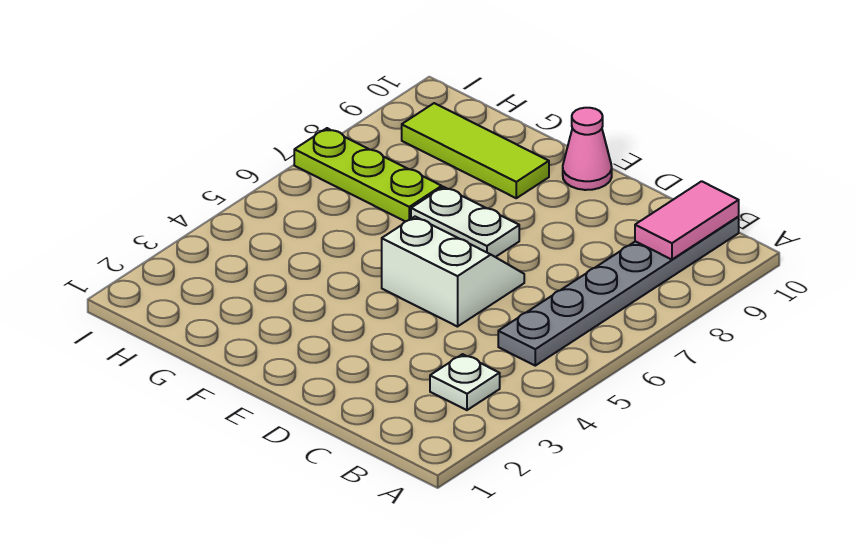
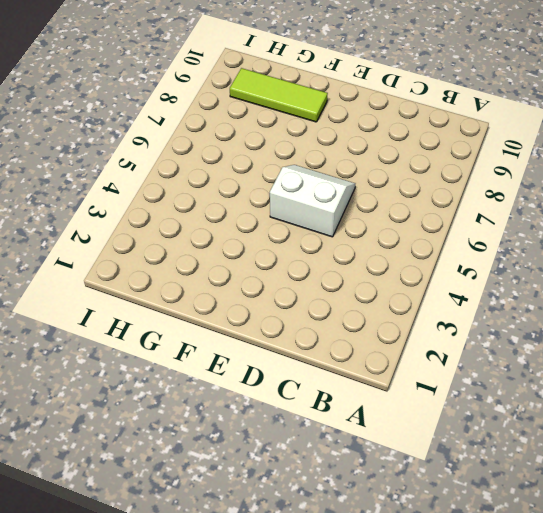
none -> white 1x1 plate [430,354,500,410]
none -> grey 1x6 plate [498,217,739,366]

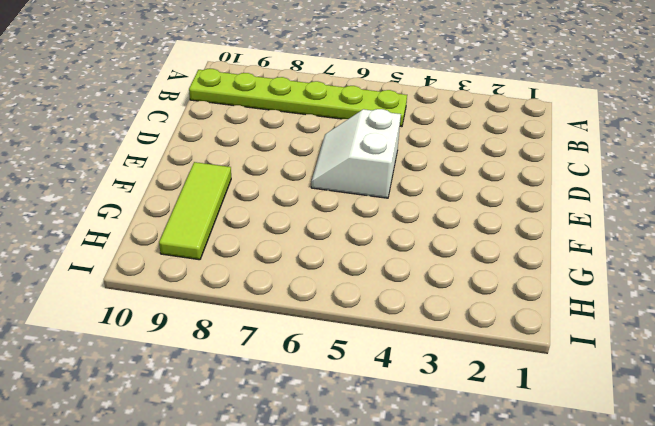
lime 1x6 plate [189,69,407,127] -> grey 1x6 plate [498,217,739,366]
none -> white 1x1 plate [430,354,500,410]
none -> white 1x2 plate [411,187,519,257]

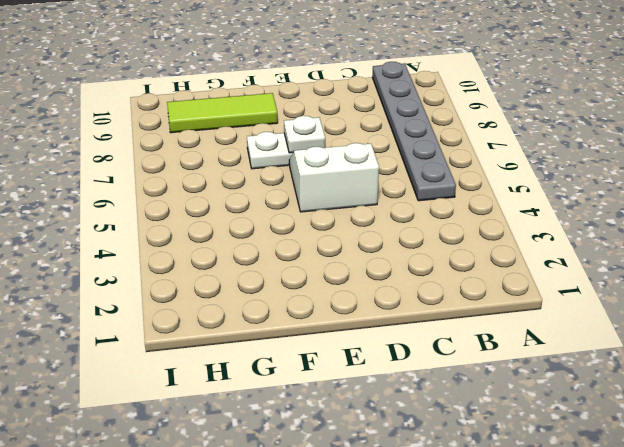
white 1x1 plate [284,116,325,153] -> white 1x1 plate moved to [430,354,500,410]
none -> pink 1x1 cone [563,108,612,190]
none -> lime 1x3 plate [294,128,442,222]

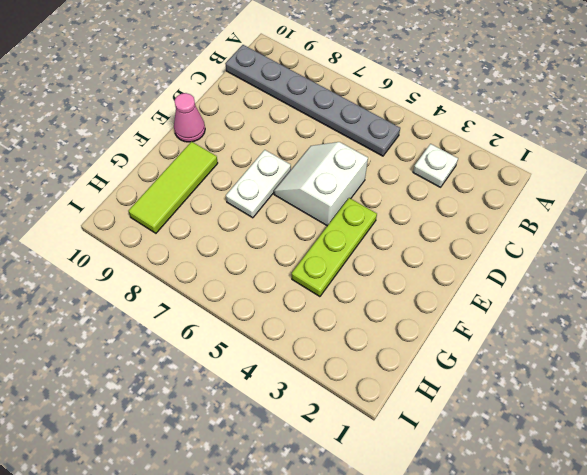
lime 1x3 plate [292,198,377,297] -> lime 1x3 plate moved to [294,128,442,222]
none -> pink 1x2 tile [635,181,739,260]

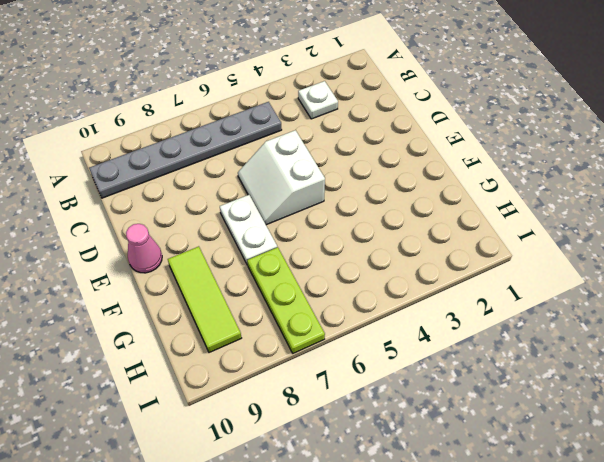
none -> pink 1x2 tile [635,181,739,260]

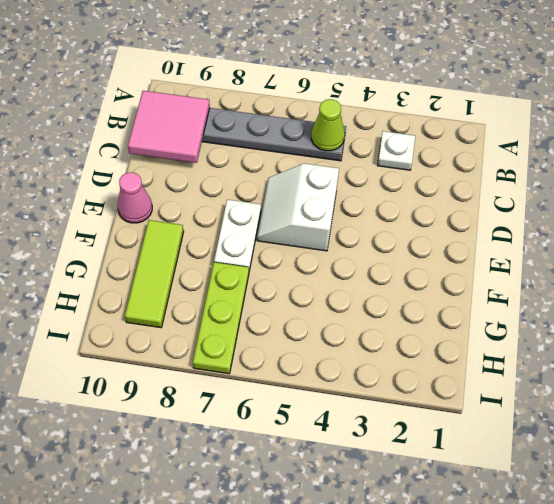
lime 1x1 cone [311,99,345,151] -> none
pink 2x2 tile [128,91,210,163] -> pink 1x2 tile [635,181,739,260]

